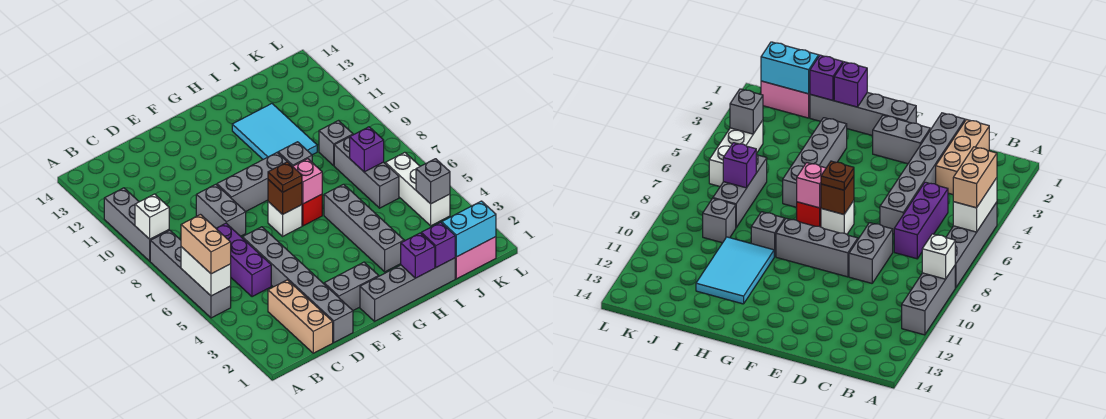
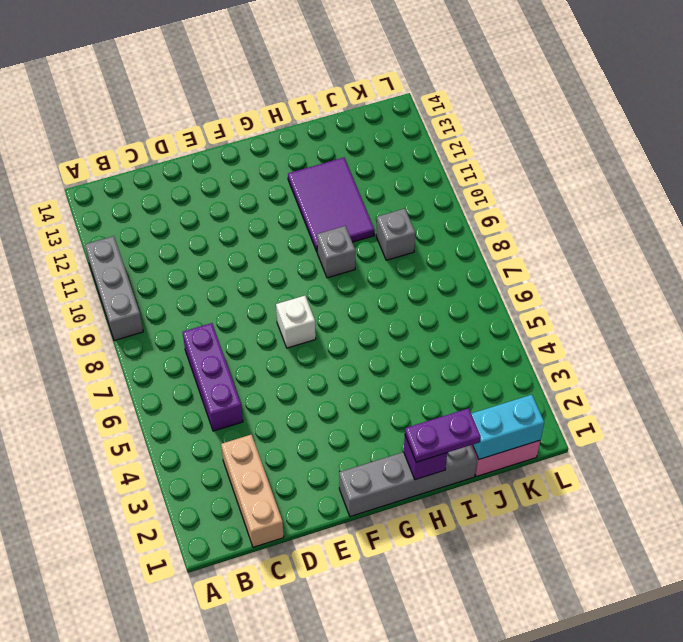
purple 1x2 plate [405,408,481,462] -> none
purple 2x3 tile [288,158,375,252] -> cyan 2x3 tile [232,104,317,159]
none -> grey 1x4 brick [150,230,231,318]
none -> grey 1x6 brick [242,227,353,342]
none -> grey 1x2 brick [196,184,246,236]

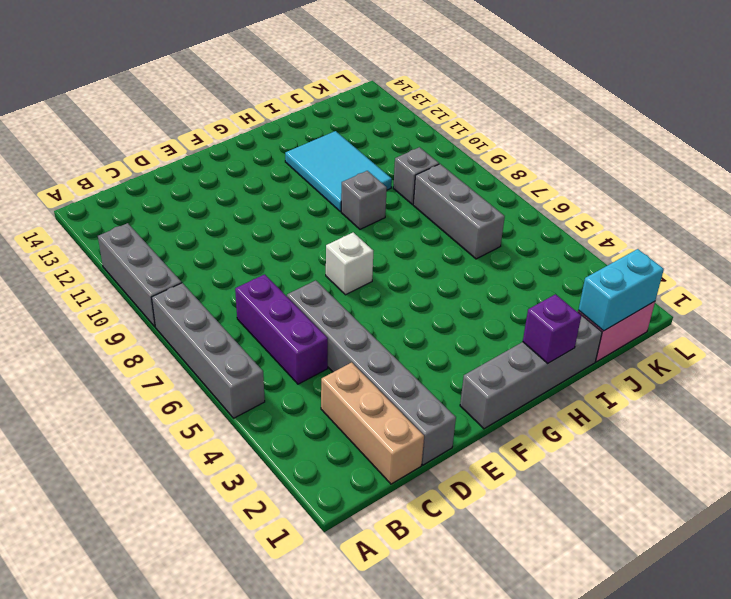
none -> grey 1x2 brick [196,184,246,236]
none -> grey 1x2 brick [324,262,379,310]
none -> grey 1x3 brick [217,153,287,212]

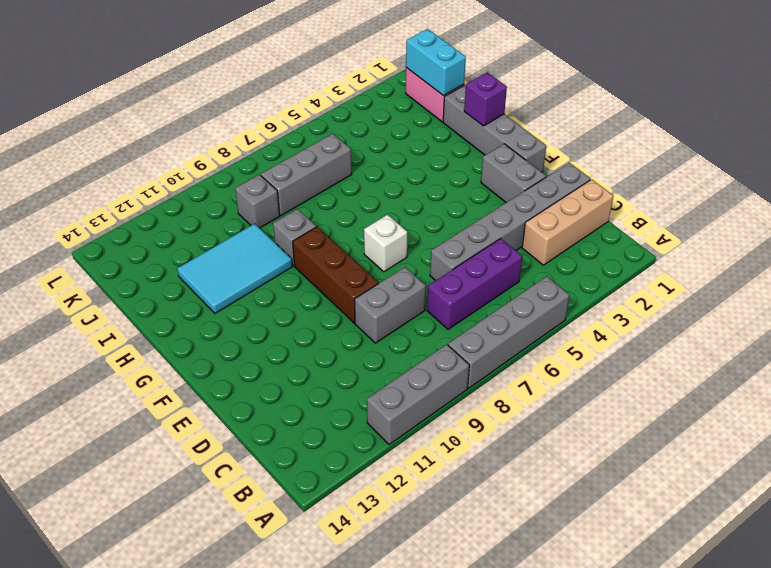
brown 1x3 brick [293,227,378,323] -> grey 1x3 brick [217,153,287,212]
none -> red 1x1 brick [302,194,322,226]
none -> grey 1x4 brick [324,184,404,272]
none -> white 1x3 brick [385,152,450,226]

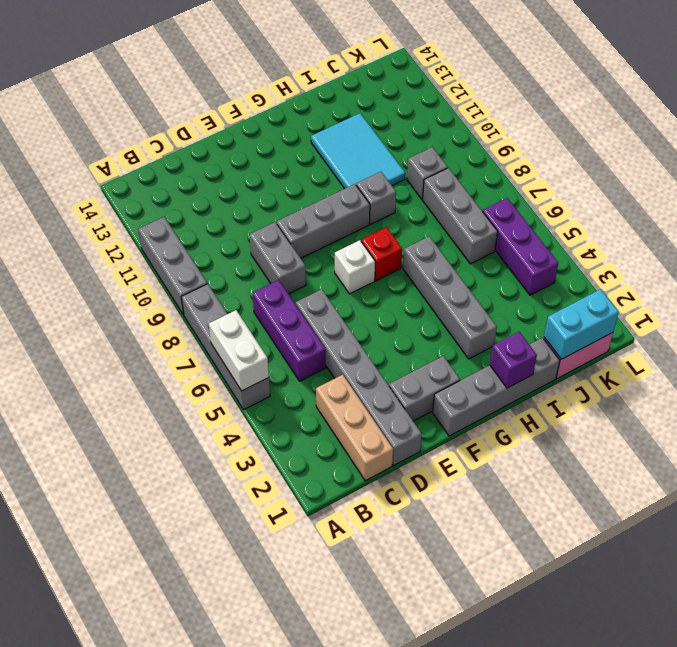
purple 1x3 brick [483,198,558,295] -> white 1x3 brick [385,152,450,226]
none -> white 1x1 brick [135,194,169,239]
none -> brown 1x1 brick [268,180,302,215]
none -> pink 1x1 brick [293,159,322,204]

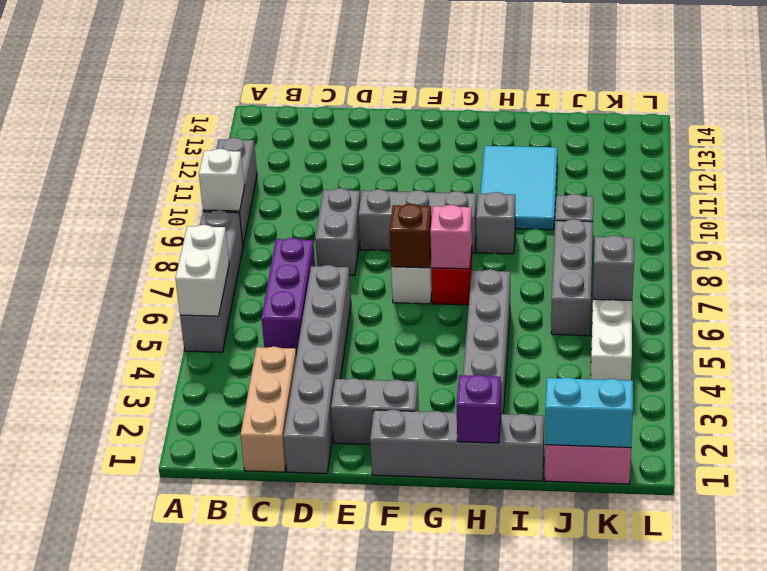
grey 1x1 brick [593,235,634,300] -> grey 1x1 brick moved to [416,159,450,204]
none -> purple 1x1 brick [421,222,455,267]
none -> purple 1x1 brick [350,127,384,172]
none -> tan 1x2 brick [181,215,231,274]

